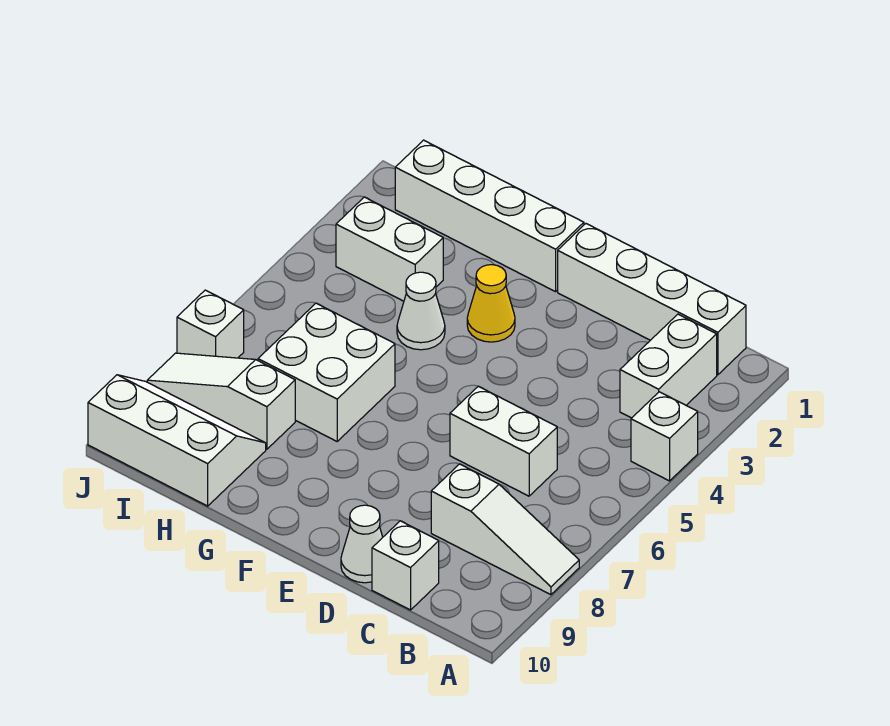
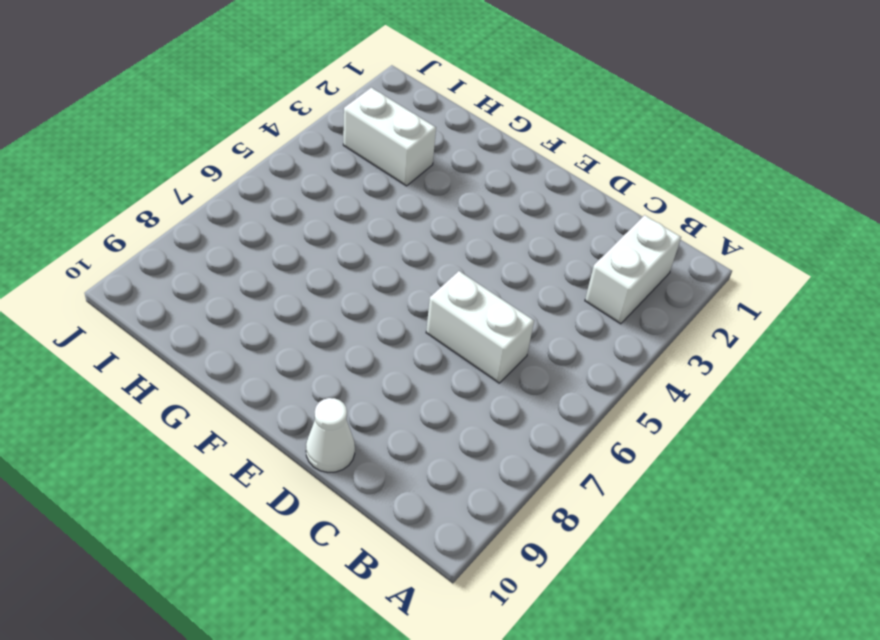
none -> white 1x1 brick [631,392,698,481]
none -> white 1x3 slope [431,464,579,595]
none -> white 1x4 brick [558,224,746,375]

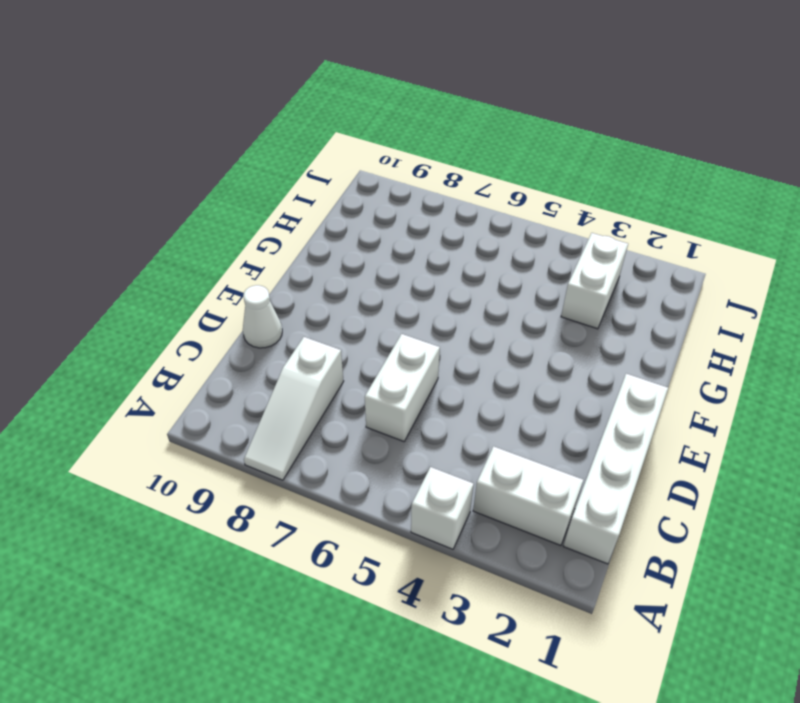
none -> white 1x1 brick [372,521,439,610]
none -> white 1x4 brick [395,140,584,292]
none -> yellow 1x1 cone [467,265,515,342]

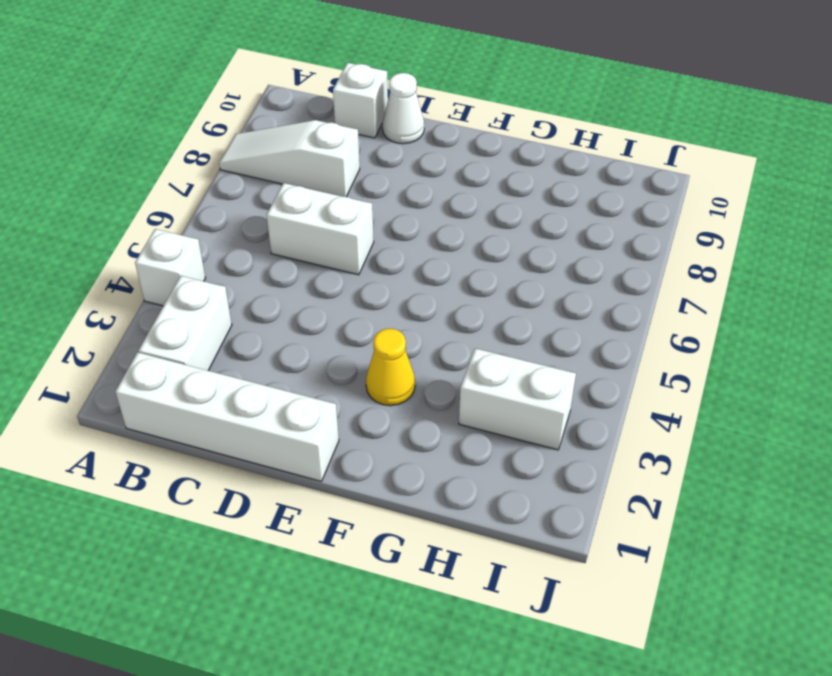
none -> white 1x4 brick [395,140,584,292]
none -> white 1x1 cone [397,272,445,350]
none -> white 2x2 brick [258,303,395,441]

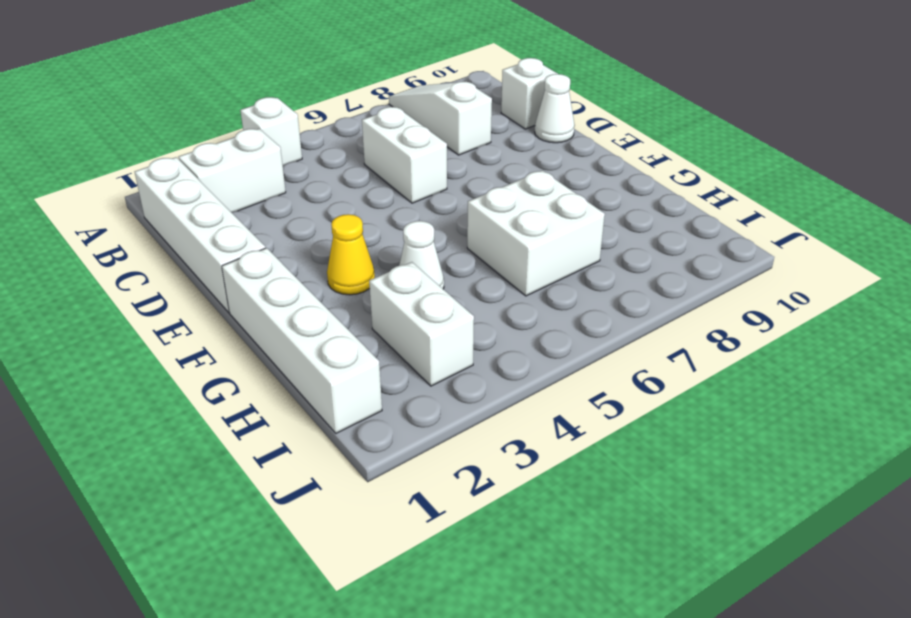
none -> white 1x3 slope [147,353,295,449]
none -> white 2x3 slope [88,375,266,506]
none -> white 1x1 brick [177,290,244,358]

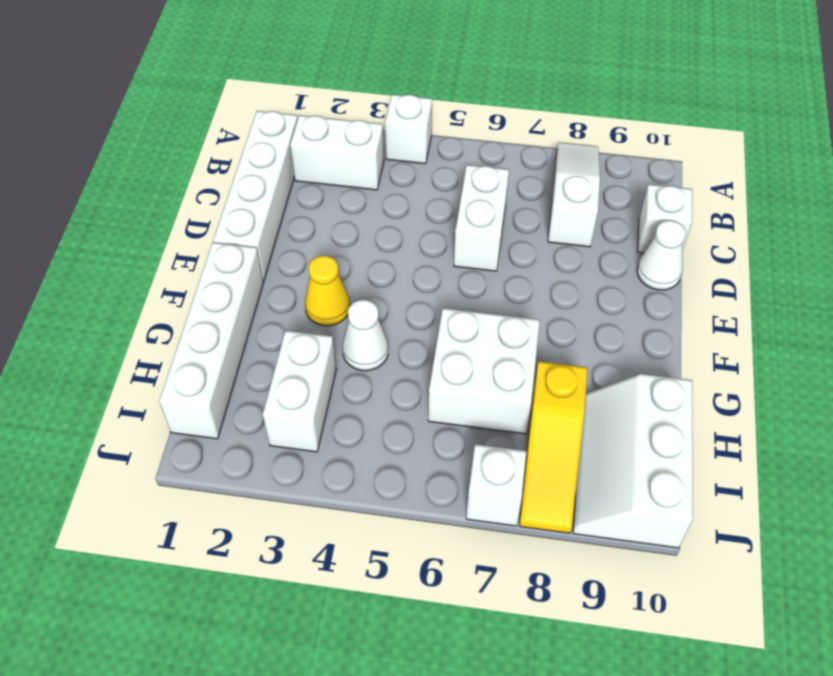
yellow 1x3 slope [519,361,587,533] -> white 1x3 slope [147,353,295,449]

